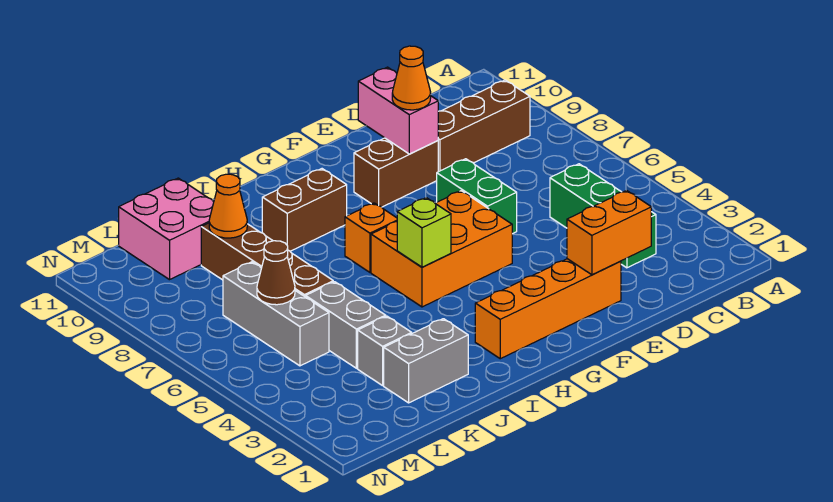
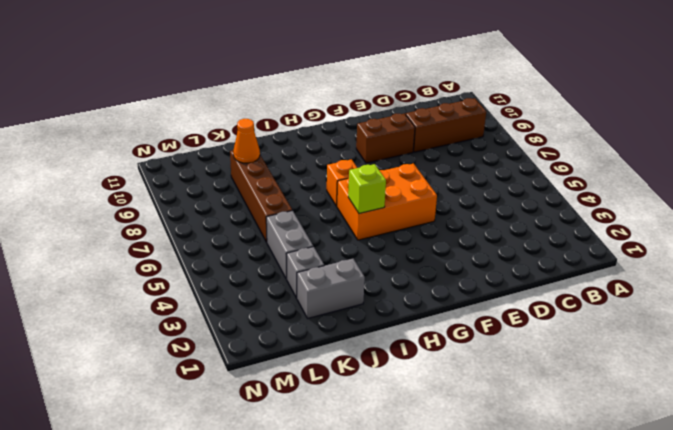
none -> green 1x3 brick [550,164,656,268]
none -> orange 1x4 brick [475,259,621,359]
none -> green 1x2 brick [437,159,517,234]

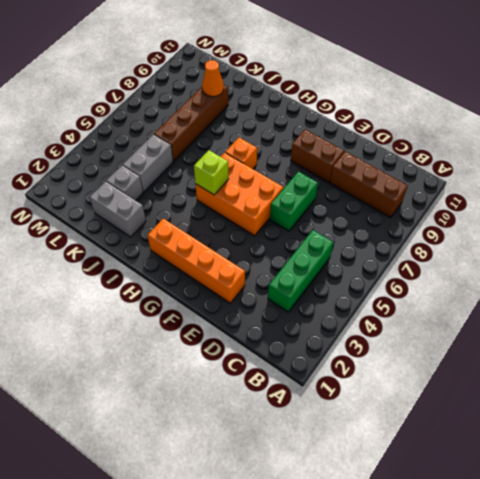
none -> brown 1x2 brick [262,169,347,251]
none -> pink 2x2 brick [119,178,214,280]
none -> grey 1x3 brick [223,262,329,366]

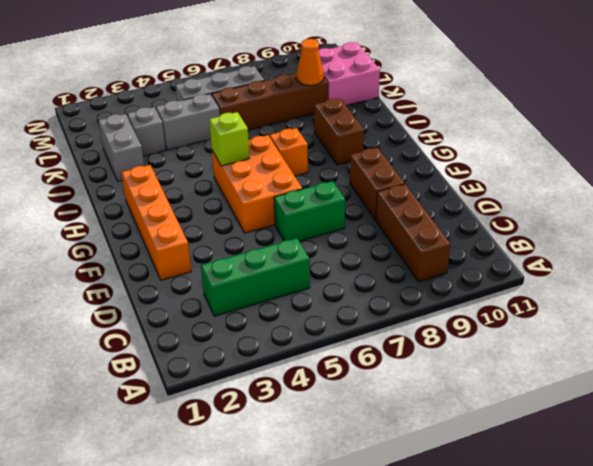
none -> orange 1x2 brick [567,190,651,275]
none -> pink 1x2 brick [358,67,438,154]
none -> brown 1x1 cone [257,241,295,305]

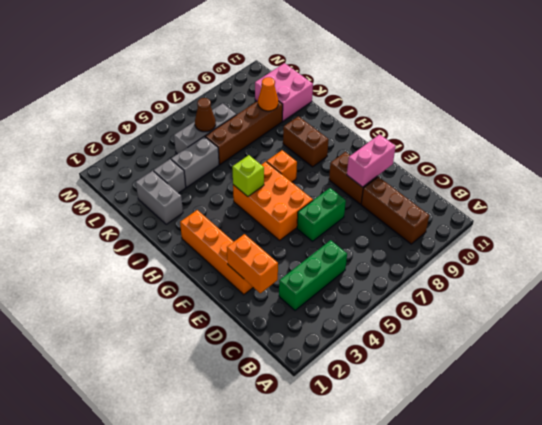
none -> orange 1x1 cone [392,46,431,110]

